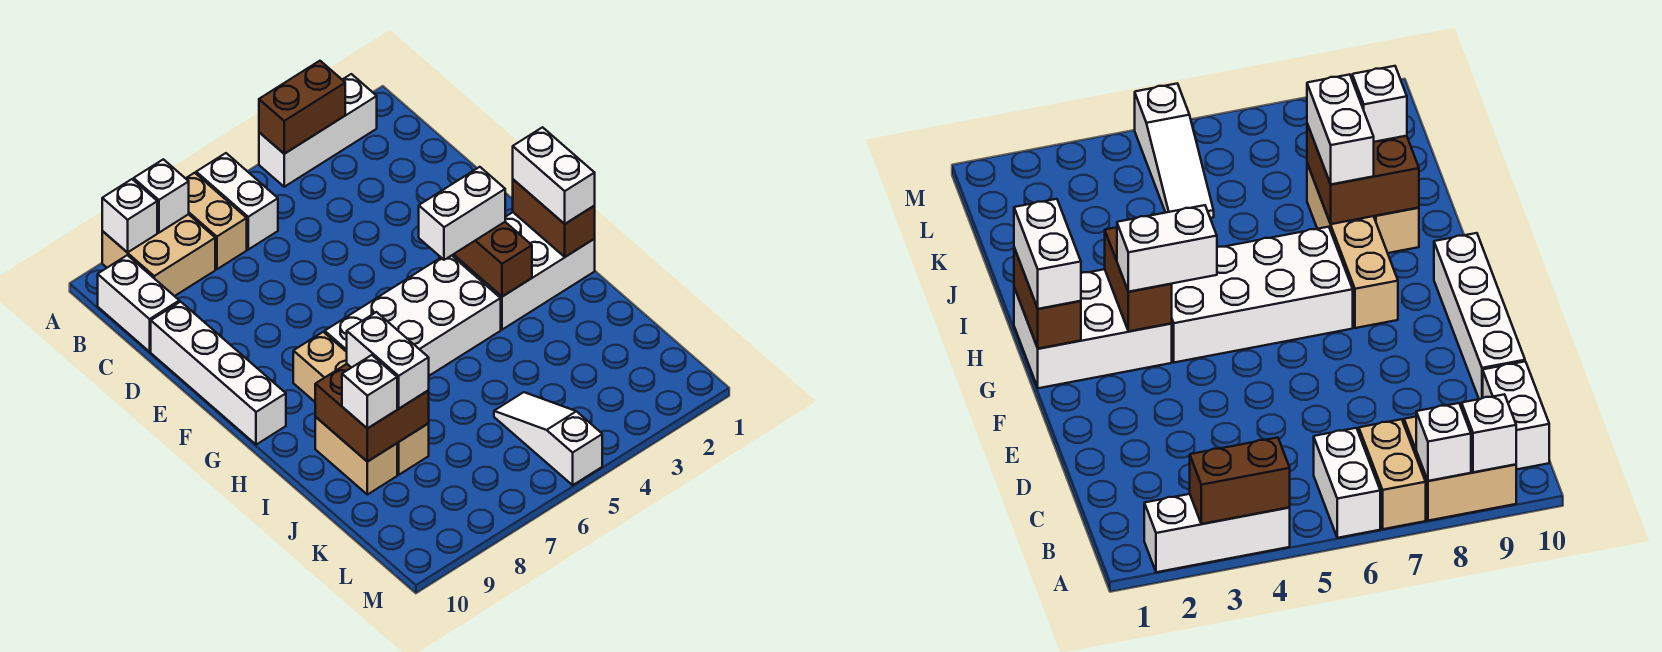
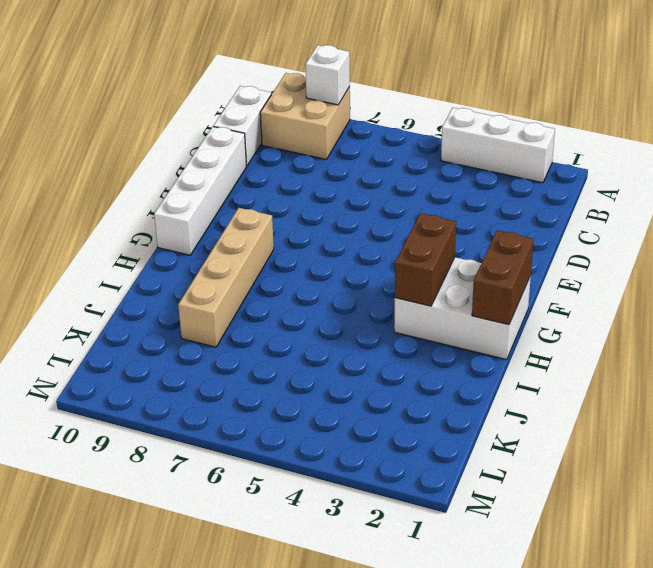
none -> white 1x2 brick [196,153,278,249]
none -> tan 1x2 brick [186,173,247,269]
none -> white 2x4 brick [325,255,501,376]

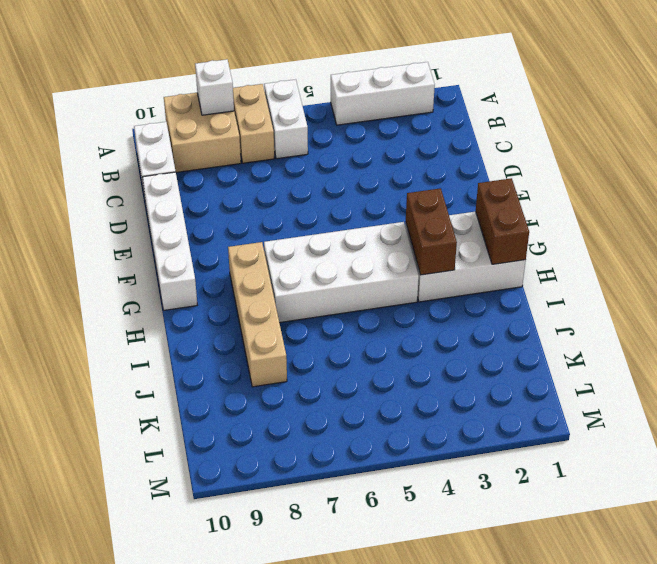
none -> tan 1x2 brick [315,417,397,495]
none -> white 1x3 slope [494,392,602,485]
none -> brown 1x2 brick [259,61,345,154]

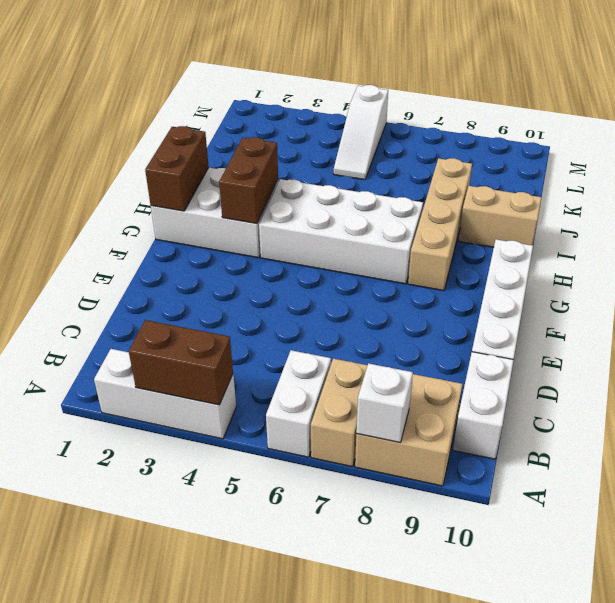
tan 1x2 brick [459,186,541,247] -> tan 1x2 brick turned to [315,417,397,495]
none -> white 1x1 brick [102,179,157,253]
none -> brown 2x2 brick [315,364,429,462]
none -> white 1x2 brick [513,127,595,224]

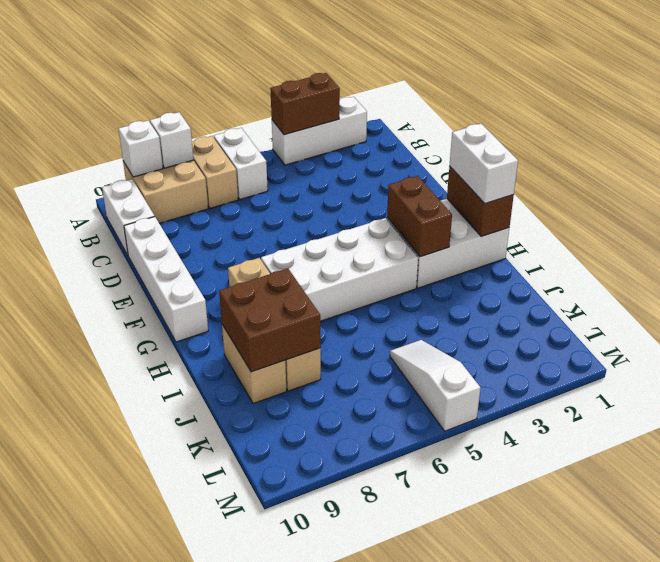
none -> white 1x2 brick [419,167,505,260]
none -> white 1x2 brick [347,312,429,408]
none -> white 1x1 brick [342,355,397,429]

